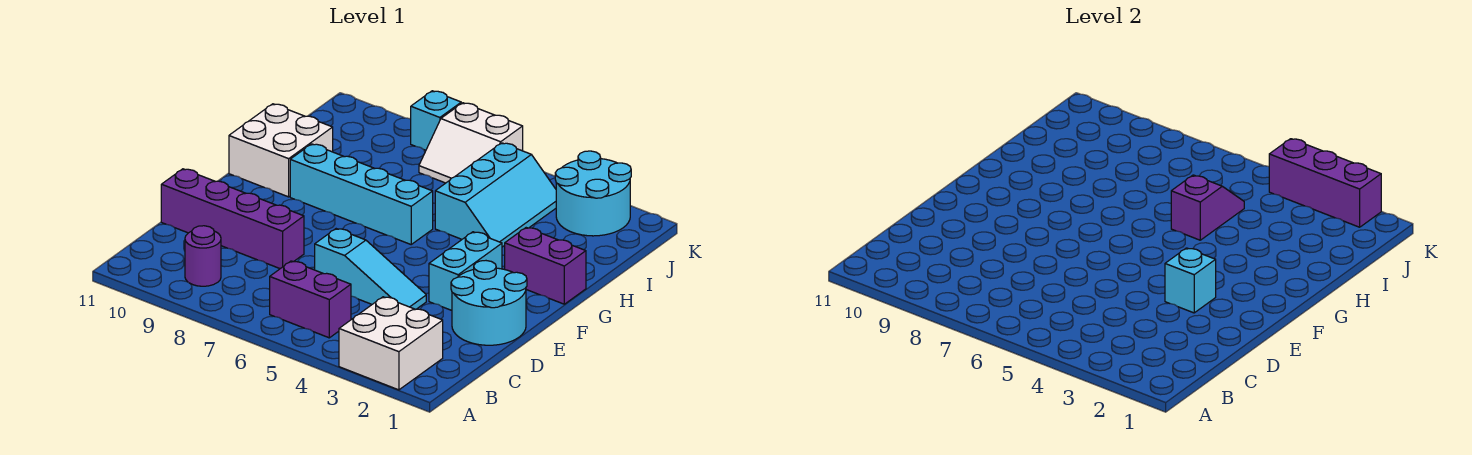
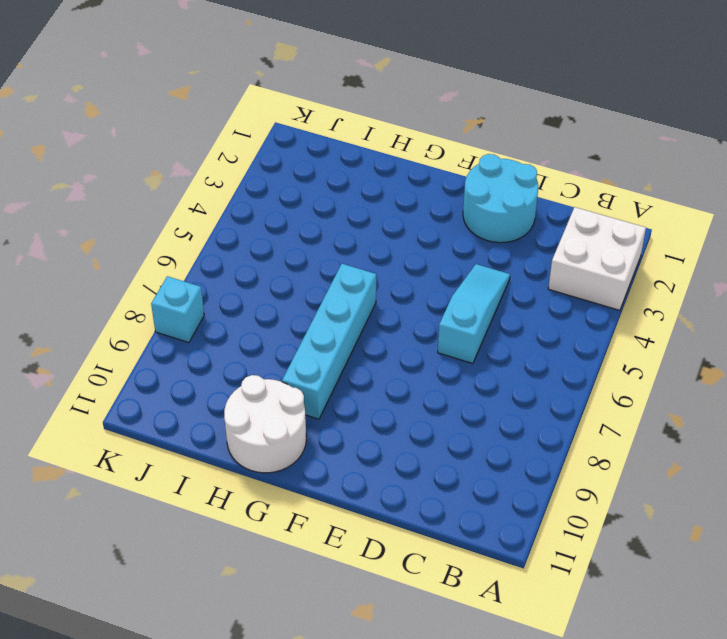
white 2x2 round brick [224,375,306,473] -> white 2x2 brick [229,104,333,197]
none -> purple 1x2 brick [270,261,351,338]
none -> purple 1x1 round brick [185,226,221,286]
none -> purple 1x4 brick [161,169,304,269]

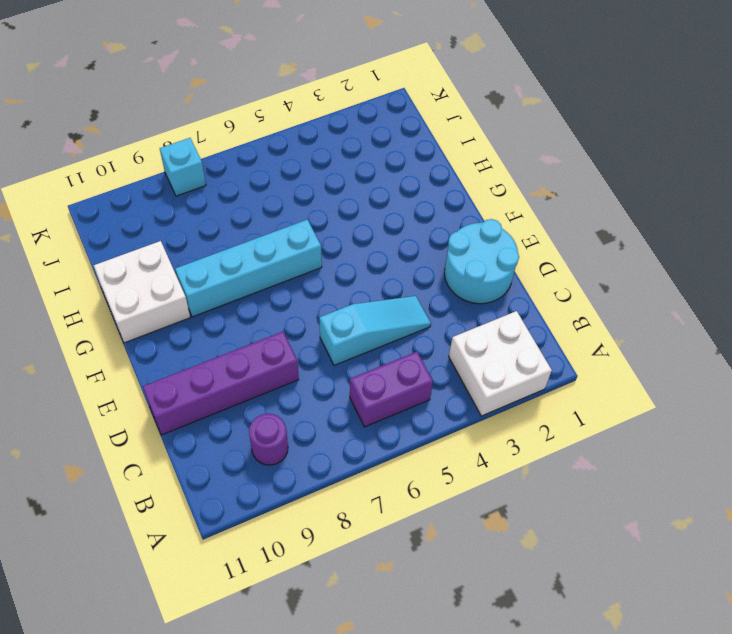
none -> cyan 1x2 brick [429,232,502,310]
none -> purple 1x2 brick [505,228,586,304]
none -> cyan 2x3 slope [435,143,556,247]

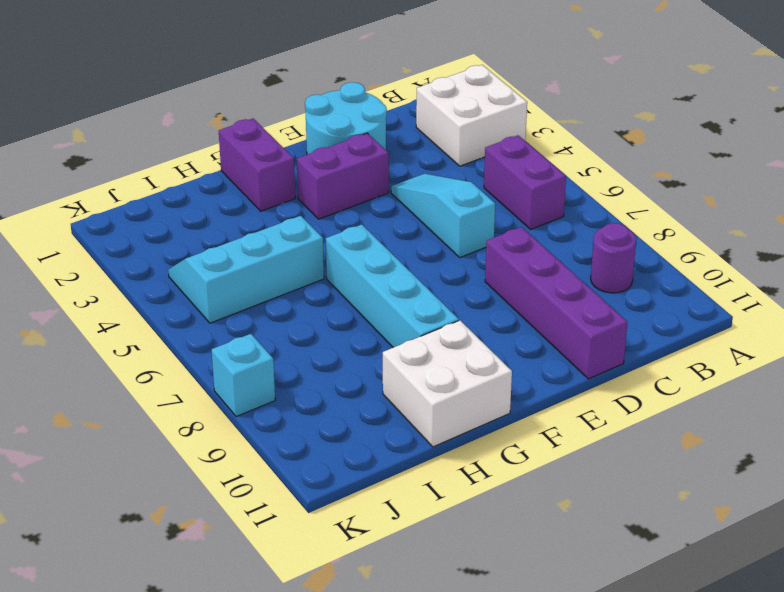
purple 1x2 brick [297,133,389,219] -> cyan 1x2 brick [429,232,502,310]
none -> cyan 2x2 round brick [555,151,631,236]
none -> white 2x2 slope [419,103,523,183]
none -> cyan 1x1 brick [1165,248,1216,313]

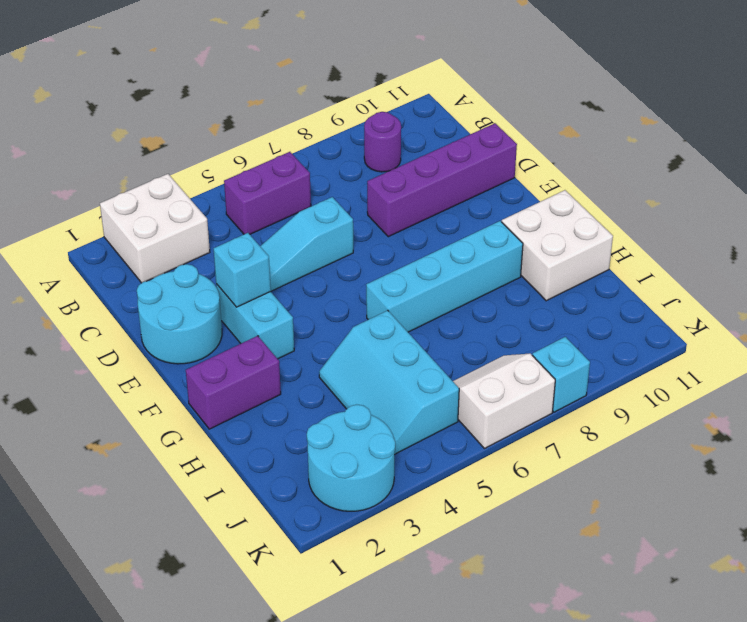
none -> purple 1x2 slope [1171,175,1244,240]
none -> purple 1x3 brick [1269,139,1381,227]

